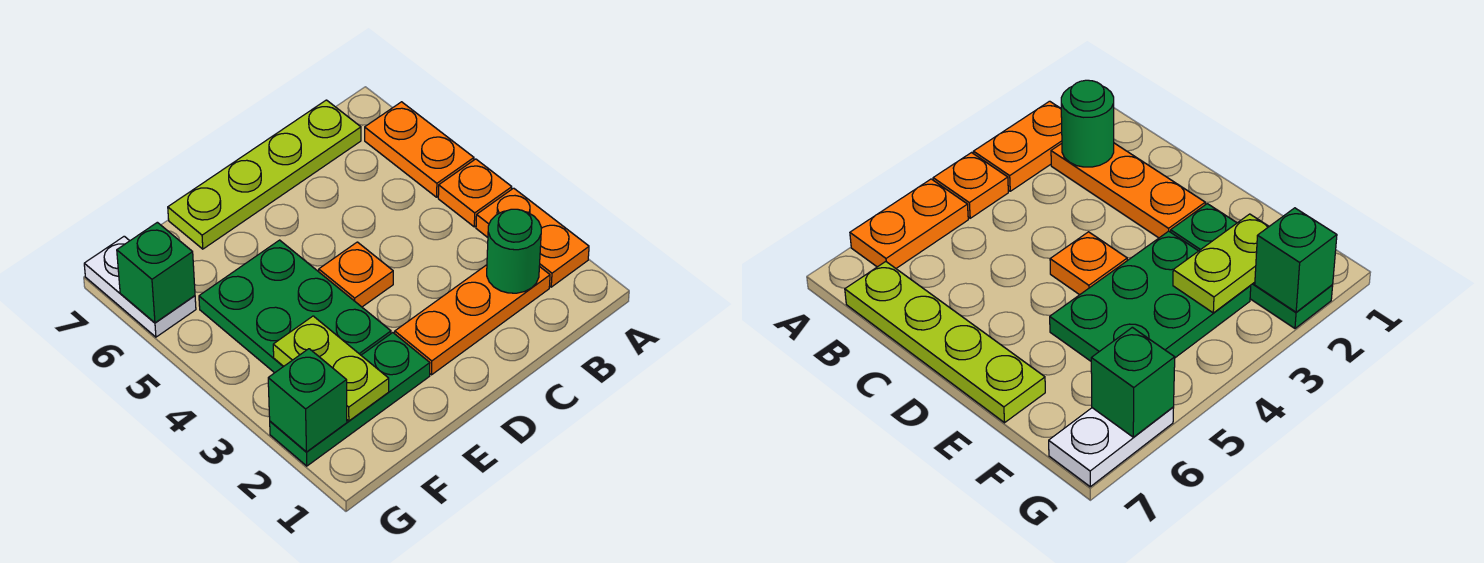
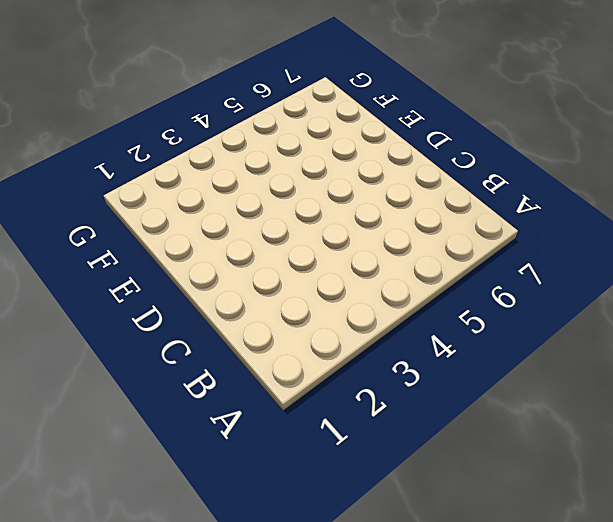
none -> orange 1x2 plate [476,188,589,287]
none -> orange 1x1 plate [438,159,512,227]
none -> orange 1x2 plate [365,102,474,197]

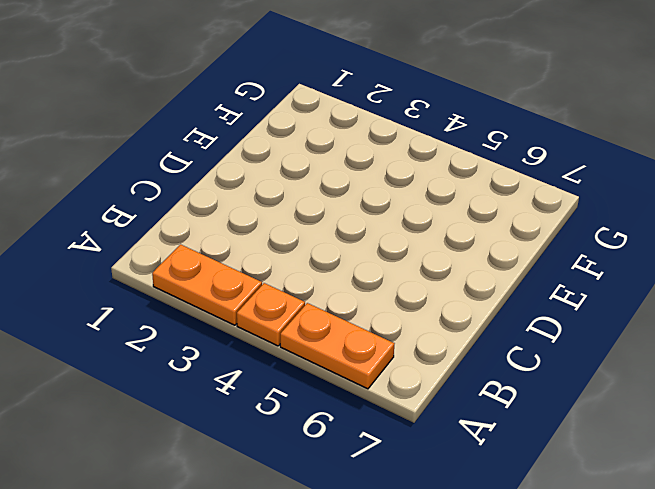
none -> orange 1x3 plate [395,265,550,375]
none -> lime 1x4 plate [168,100,361,249]
none -> orange 1x1 plate [319,242,393,307]

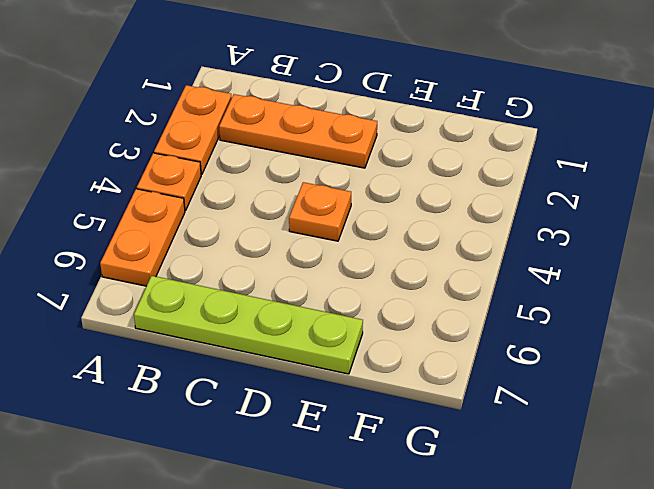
none -> green 1x3 plate [270,333,430,466]
none -> green 2x3 plate [199,240,391,373]
none -> white 1x2 plate [84,236,196,337]

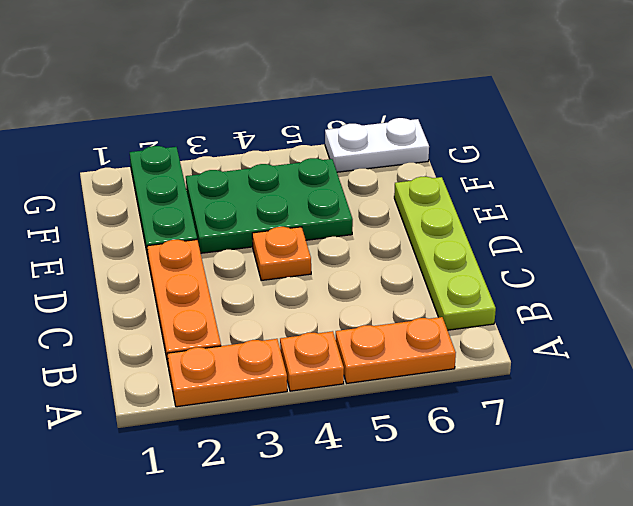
none -> green 1x1 round brick [487,209,541,293]
none -> lime 1x2 plate [273,316,389,421]
none -> green 1x1 brick [268,349,347,452]

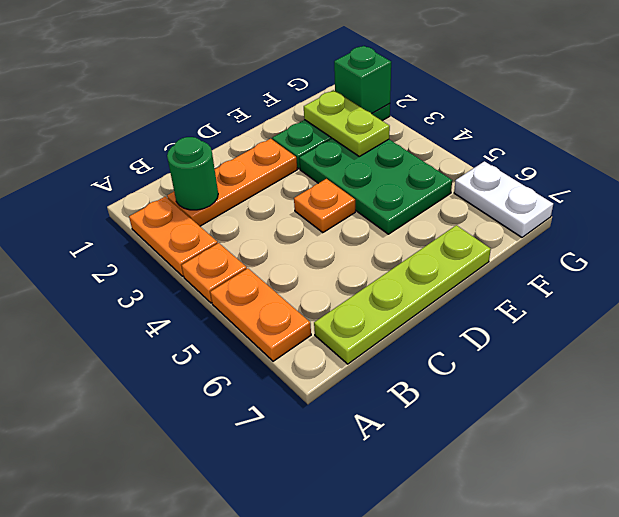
none -> green 1x1 brick [117,222,195,323]

